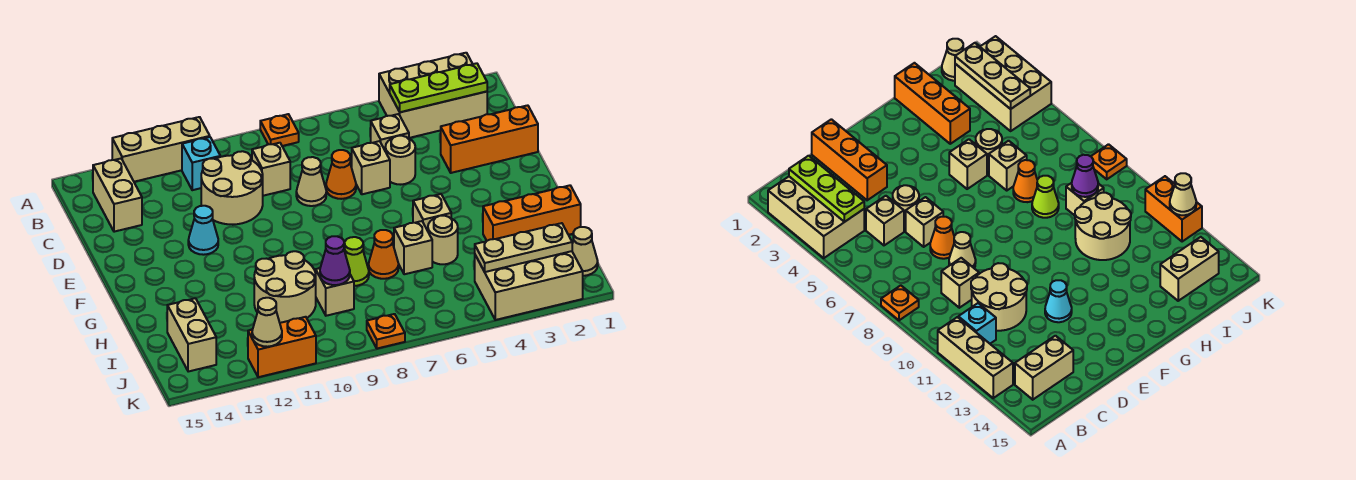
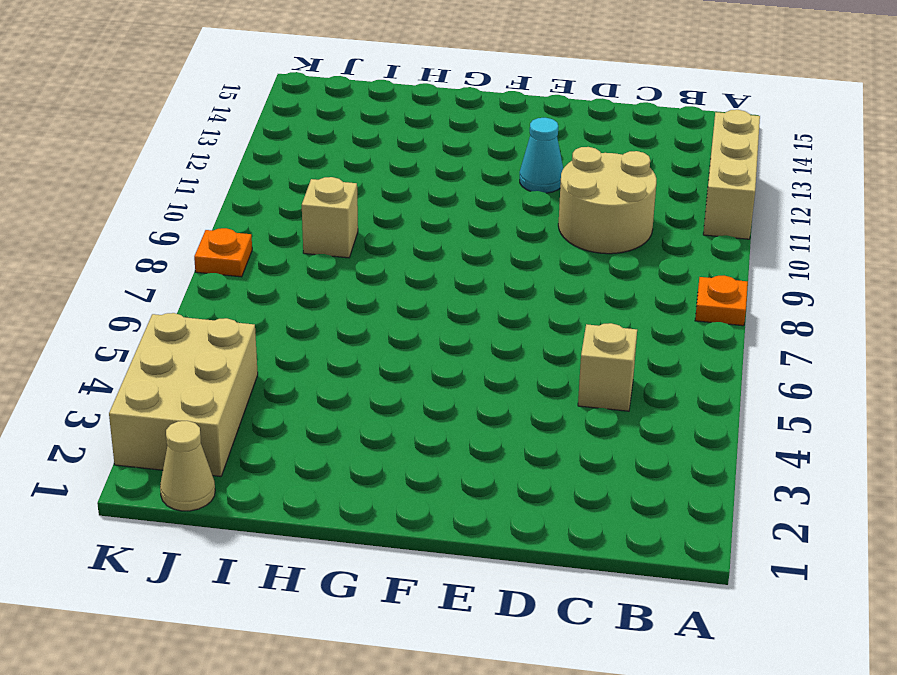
none -> tan 2x3 brick [379,53,487,138]
none -> cyan 1x1 brick [182,137,220,190]
none -> tan 1x2 brick [93,159,142,232]
none -> tan 1x1 brick [252,143,290,196]

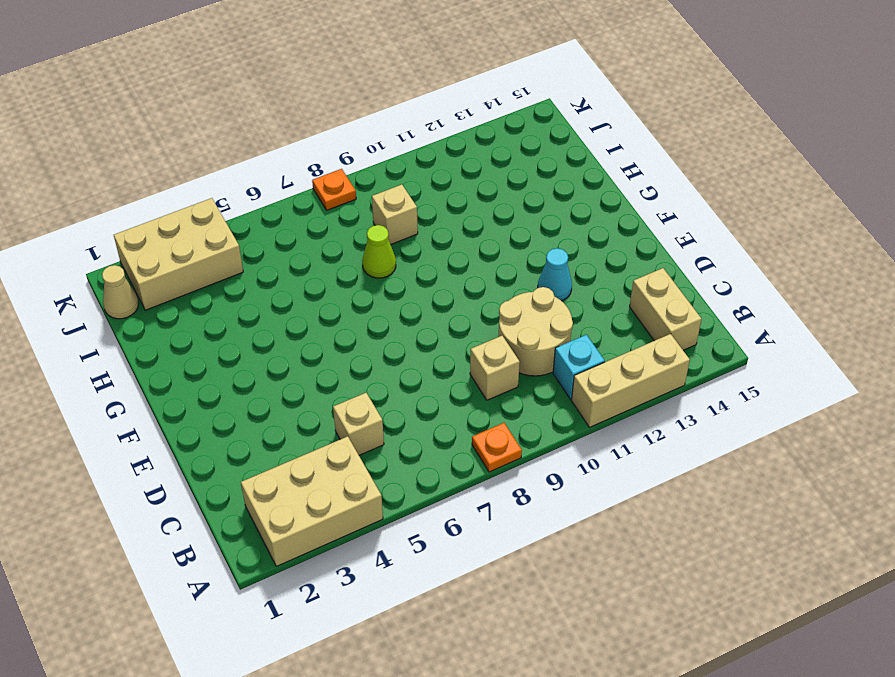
none -> orange 1x3 brick [441,105,538,173]
none -> tan 1x1 round brick [385,136,415,185]
none -> tan 1x1 brick [352,141,390,194]
none -> orange 1x1 cone [326,150,356,199]

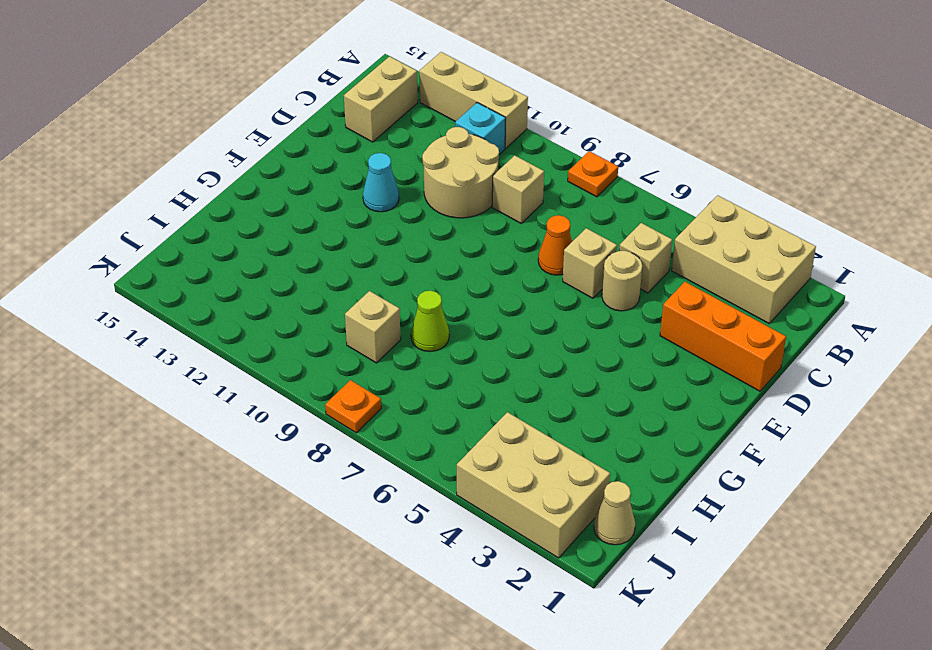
none -> tan 1x1 cone [296,157,326,206]
none -> tan 1x1 brick [413,194,451,231]
none -> orange 1x3 brick [483,185,581,241]
none -> tan 1x1 round brick [428,216,458,264]

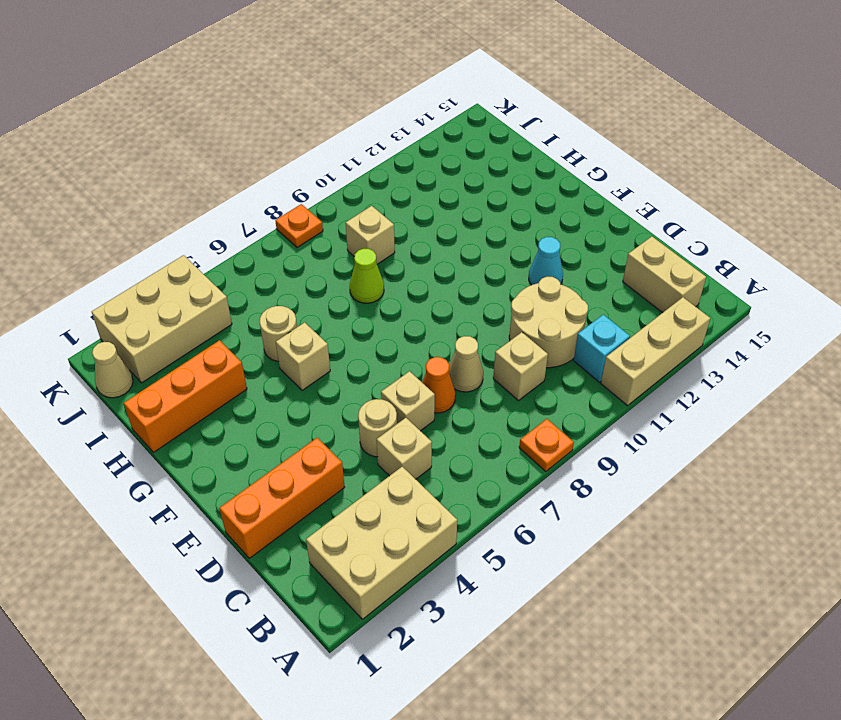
none -> tan 1x1 brick [394,221,432,274]
none -> orange 1x1 cone [369,230,399,279]
none -> tan 2x2 round brick [254,251,316,323]
none -> tan 1x2 brick [167,298,216,372]

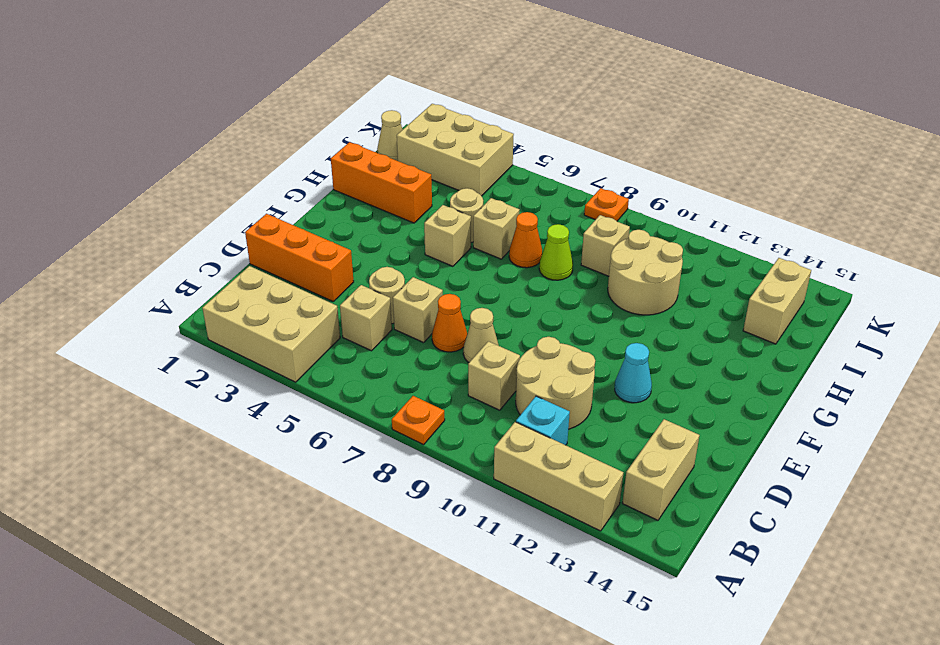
none -> orange 1x2 brick [248,317,316,377]
none -> lime 1x3 plate [390,63,487,112]
none -> purple 1x1 cone [320,236,350,285]
none -> tan 1x3 plate [475,223,572,272]

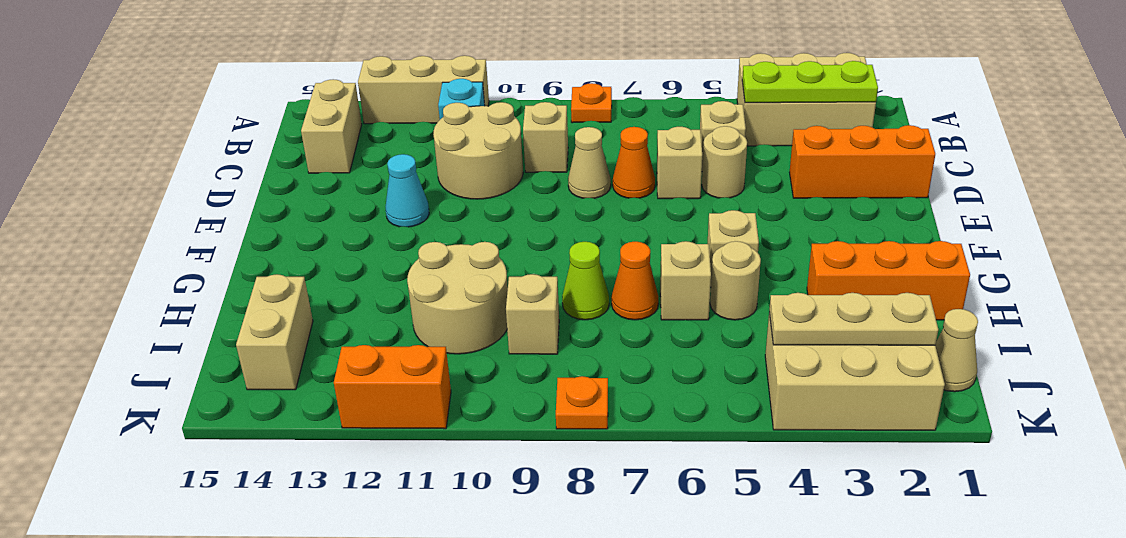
none -> purple 1x1 cone [320,236,350,285]
none -> tan 1x1 cone [252,298,282,347]

